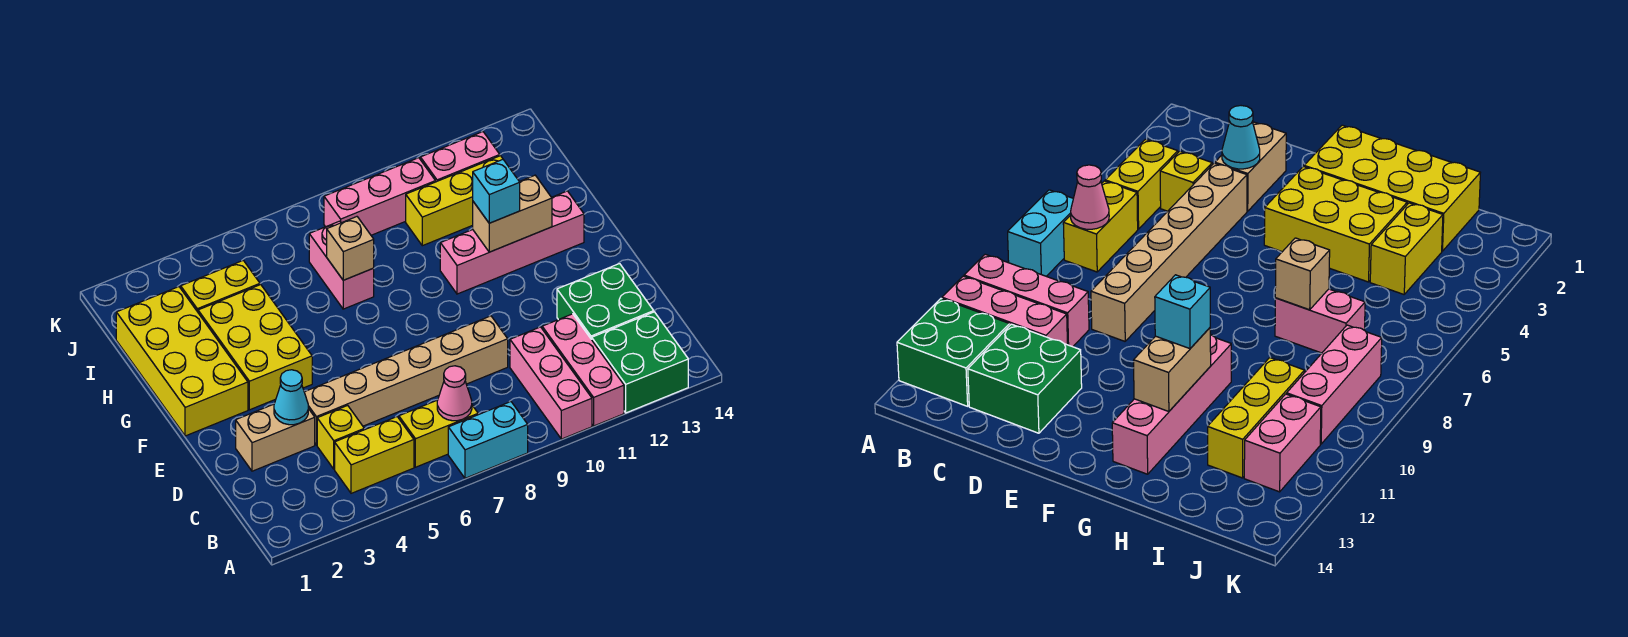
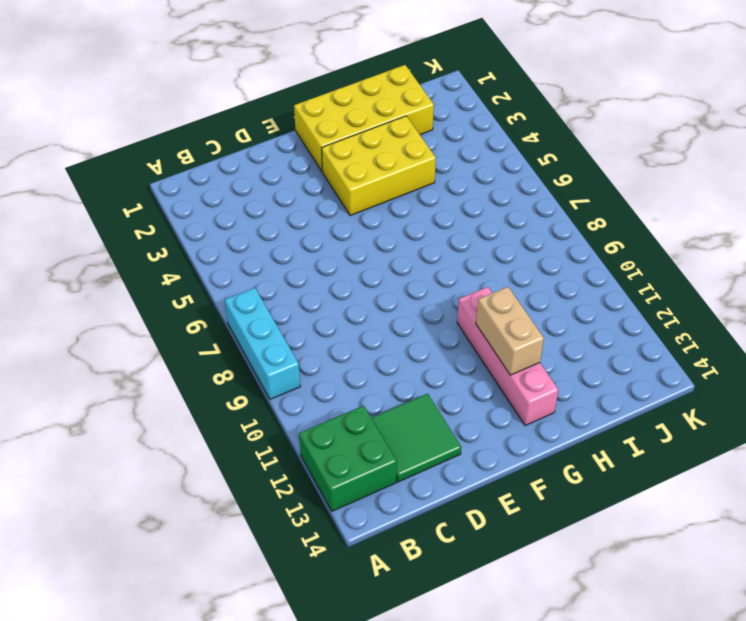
cyan 1x3 brick [225,288,300,399] -> cyan 1x2 brick [448,402,528,478]
green 2x2 tile [372,394,461,482] -> green 2x2 brick [557,264,654,340]
none -> pink 1x3 brick [510,327,592,439]
none -> pink 1x3 brick [542,314,624,426]
none -> yellow 1x2 brick [335,417,414,493]

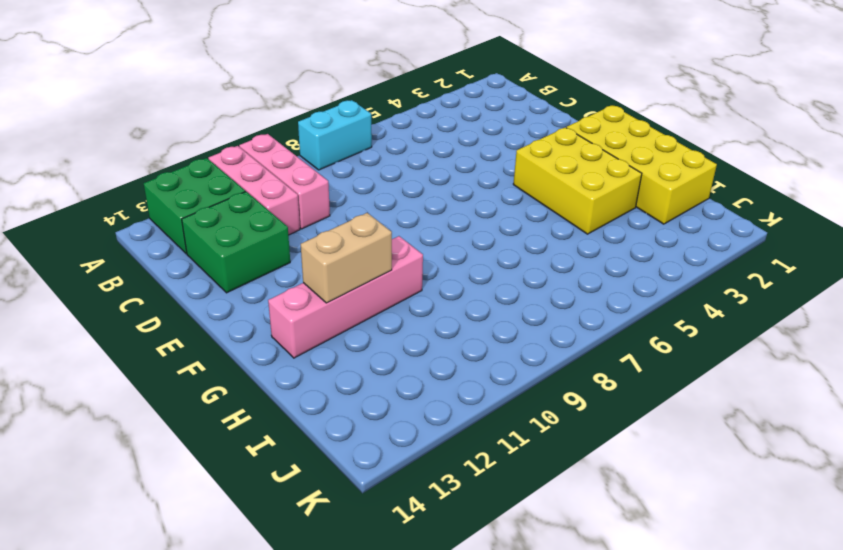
none -> yellow 1x2 brick [335,417,414,493]
none -> yellow 1x2 brick [399,400,478,467]
none -> yellow 1x1 brick [317,405,364,469]

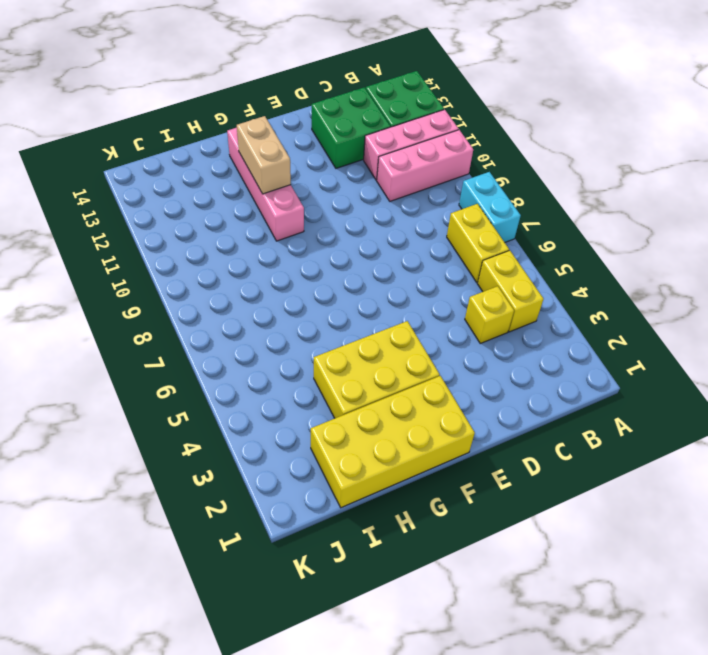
none -> tan 1x2 brick [236,404,315,471]
none -> tan 1x6 brick [304,316,508,445]
none -> pink 1x2 brick [309,221,374,309]

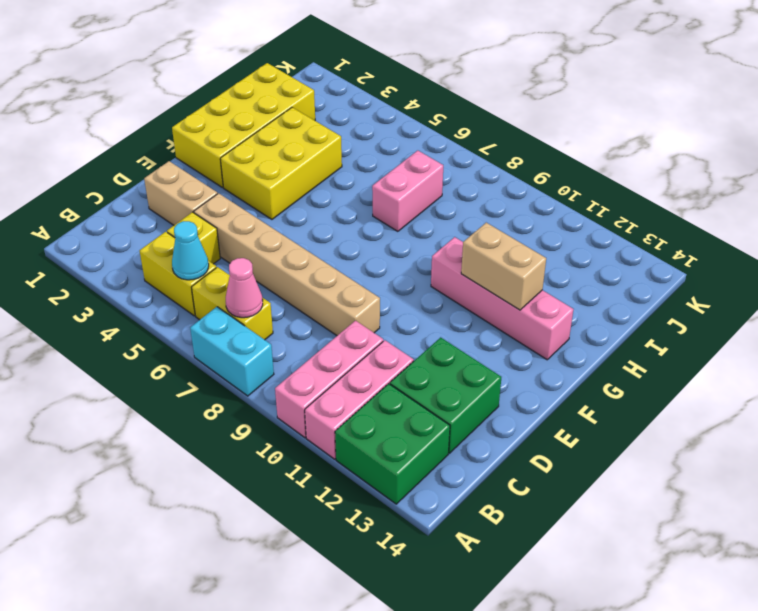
cyan 1x1 cone [172,221,209,280] -> cyan 1x1 cone moved to [274,370,308,425]
none -> yellow 1x2 brick [181,260,260,312]
none -> yellow 1x3 brick [406,156,503,246]
none -> pink 1x3 brick [324,158,435,235]

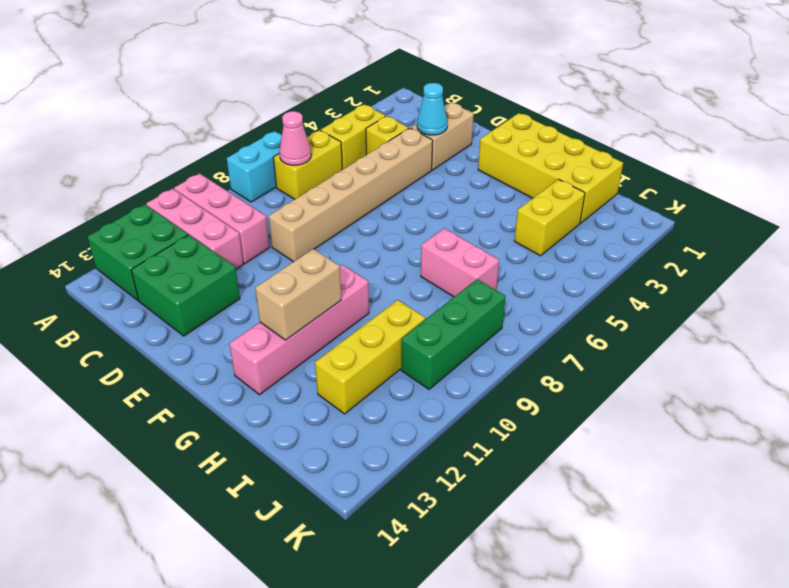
green 1x3 brick [401,279,506,389] -> pink 1x3 brick [324,158,435,235]
none -> yellow 2x3 brick [198,285,312,410]
none -> pink 1x2 brick [420,132,500,182]
none -> tan 1x1 brick [327,217,374,280]

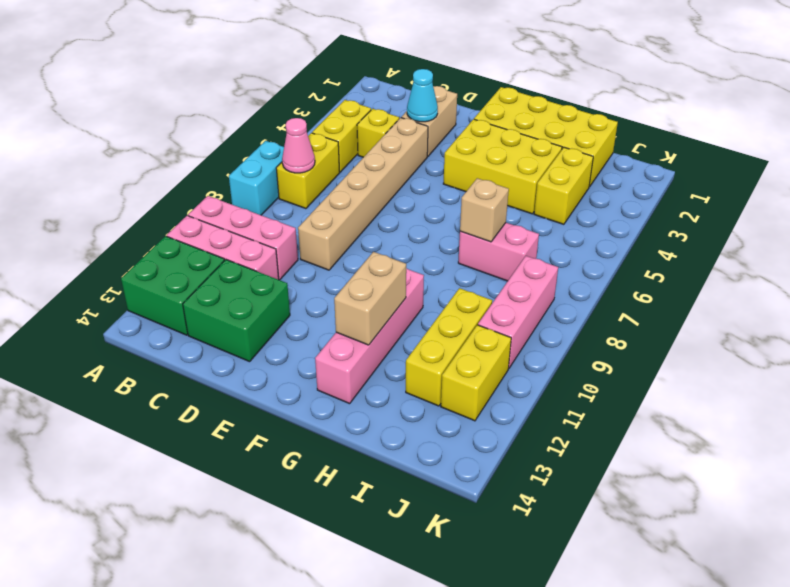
yellow 1x2 brick [441,325,511,421] -> pink 1x2 brick [420,132,500,182]
none -> cyan 1x1 brick [473,160,520,223]

